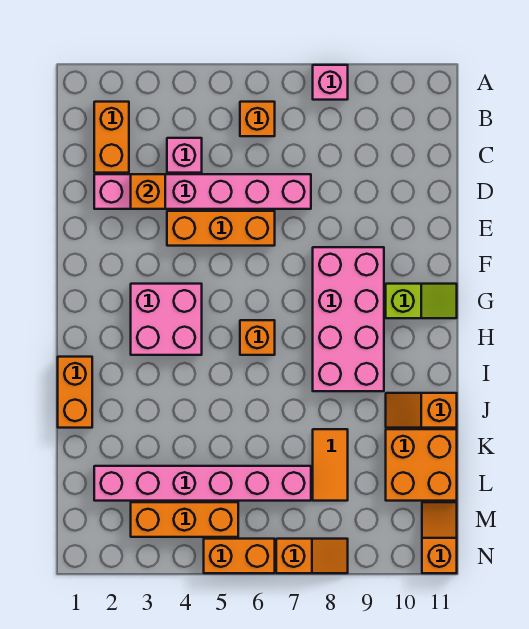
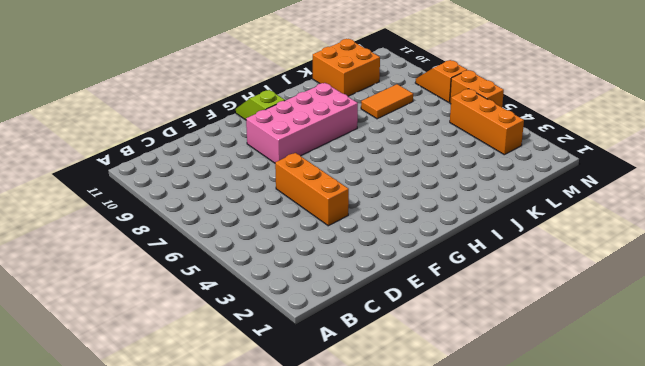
none -> pink 1x1 brick [313,65,348,100]
none -> orange 1x2 brick [94,102,129,173]
none -> orange 1x1 brick [240,102,275,136]

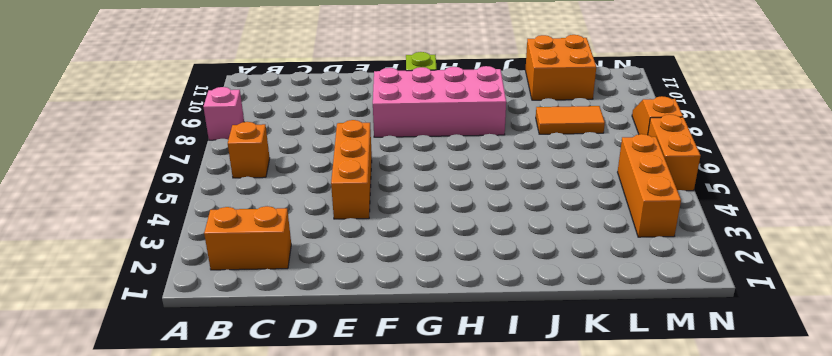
none -> pink 1x1 brick [167,138,202,173]
none -> pink 1x6 brick [94,174,311,209]
none -> pink 2x2 brick [131,284,202,355]

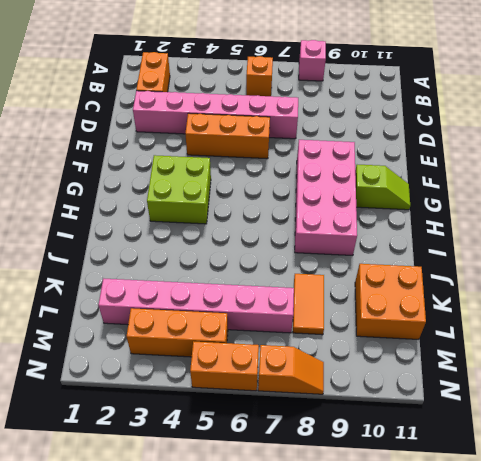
lime 2x2 brick [147,155,211,224] -> pink 2x2 brick [131,284,202,355]
none -> pink 1x1 brick [167,138,202,173]
none -> orange 1x1 brick [240,320,275,355]
none -> orange 1x2 brick [58,357,92,428]

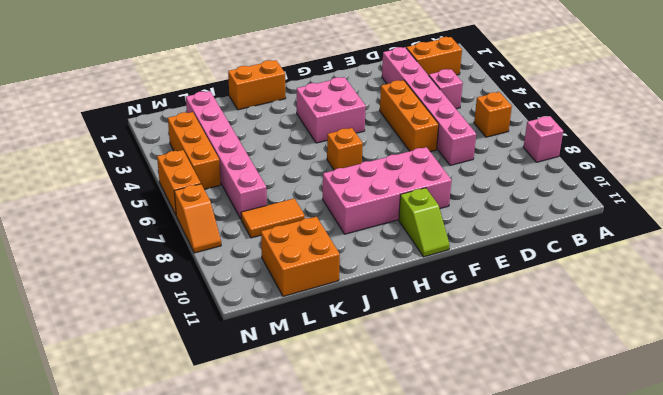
none -> orange 1x2 slope [386,393,457,428]
none -> orange 1x2 slope [422,502,457,573]
none -> orange 1x1 brick [131,174,165,209]

